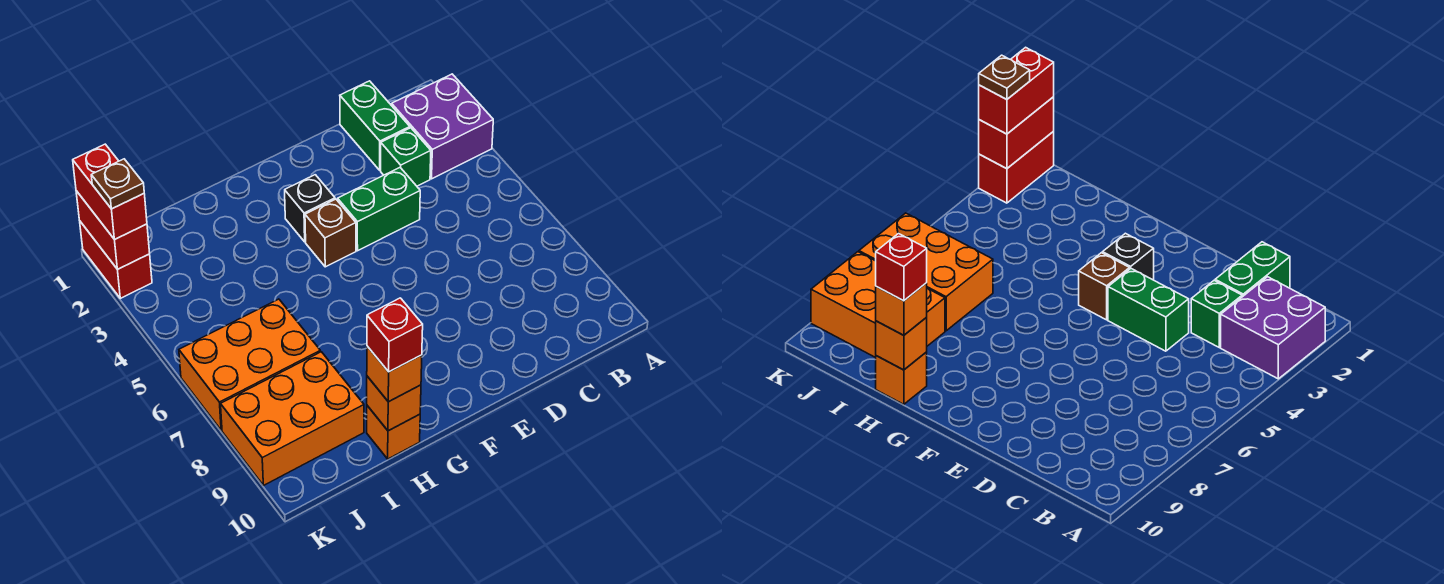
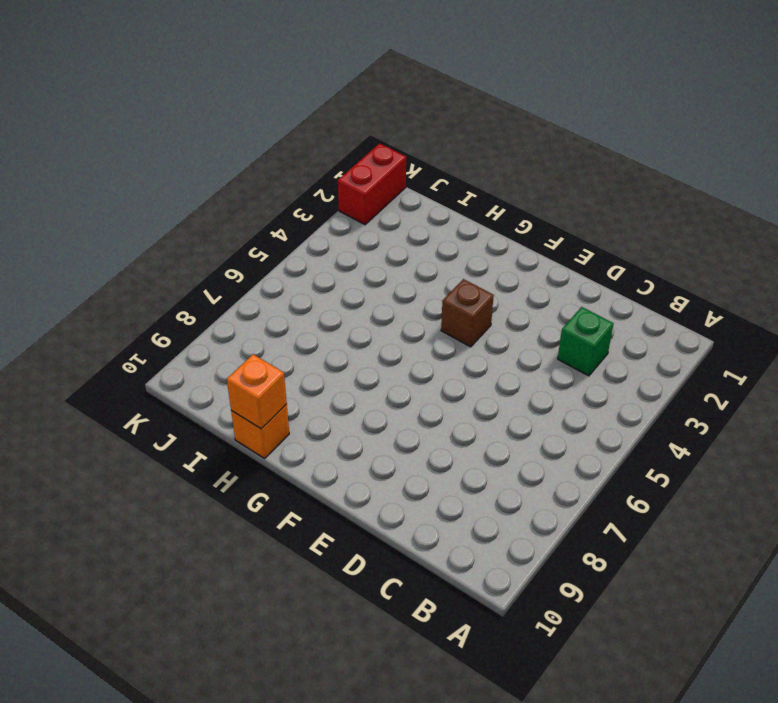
none -> purple 2x2 brick [392,74,493,179]
none -> green 1x2 brick [340,81,410,170]
none -> green 1x2 brick [338,168,420,251]

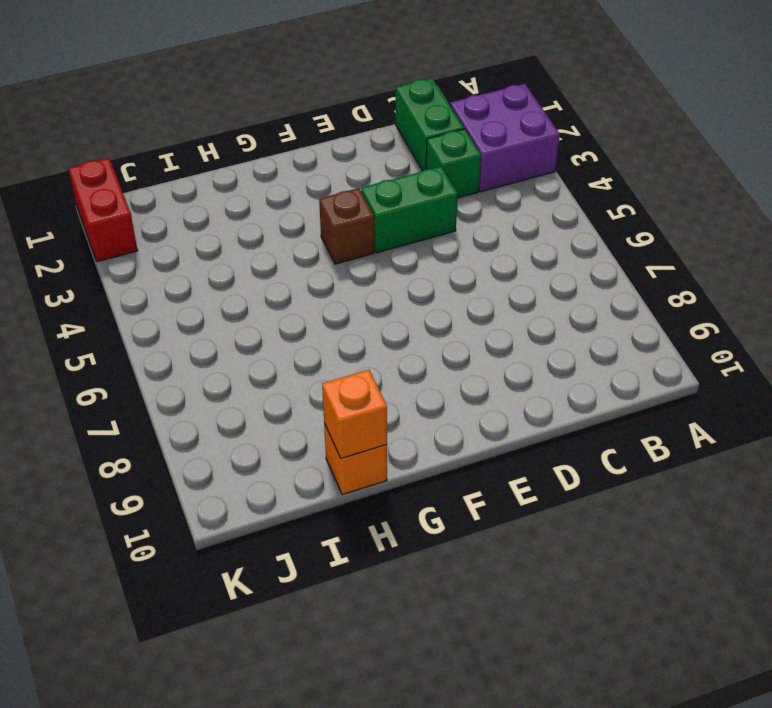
none -> black 1x1 brick [285,175,335,242]
none -> orange 2x3 brick [179,299,320,430]
none -> orange 2x3 brick [221,352,364,486]

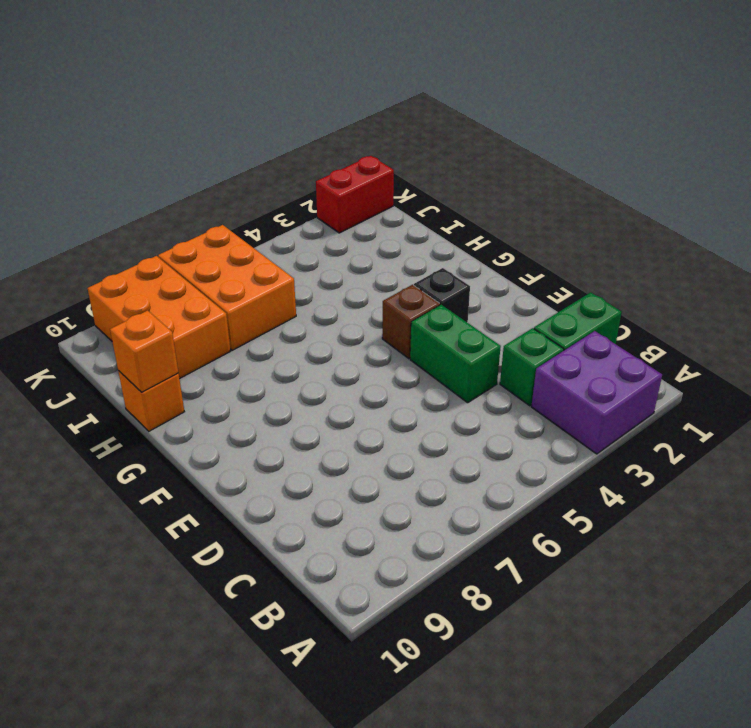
none -> red 1x2 brick [76,191,150,269]
none -> orange 1x1 brick [367,346,422,402]
none -> red 1x2 brick [73,144,147,240]

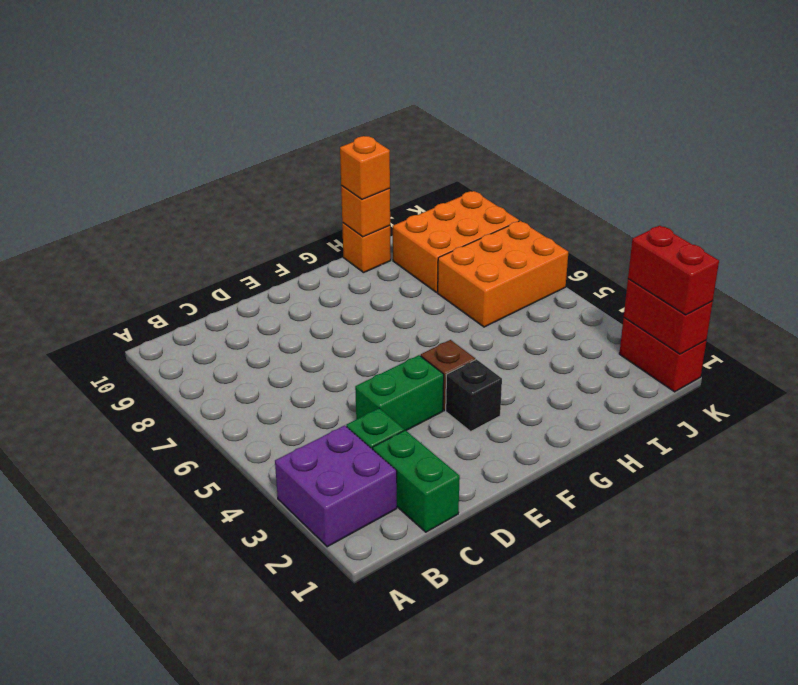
none -> red 1x1 brick [367,298,423,372]
none -> brown 1x1 plate [91,159,144,209]

